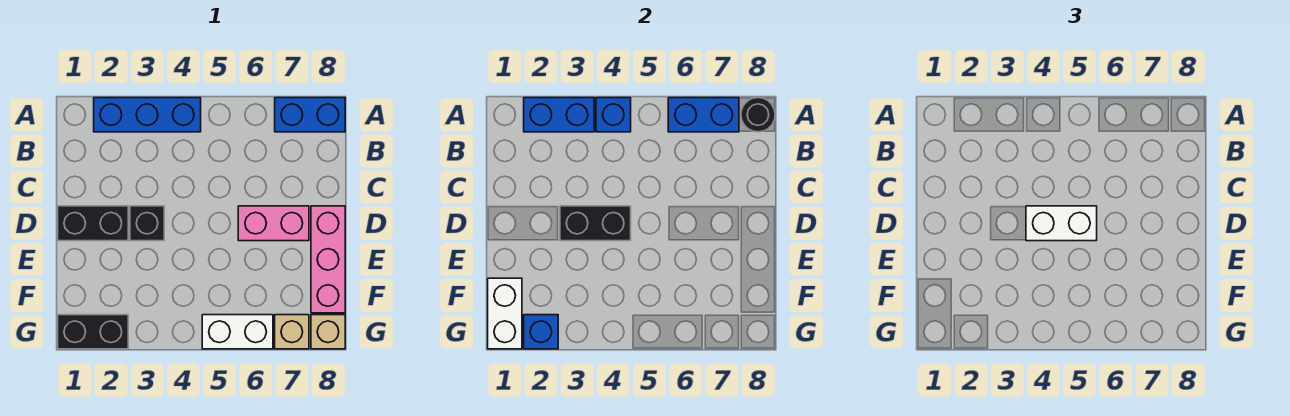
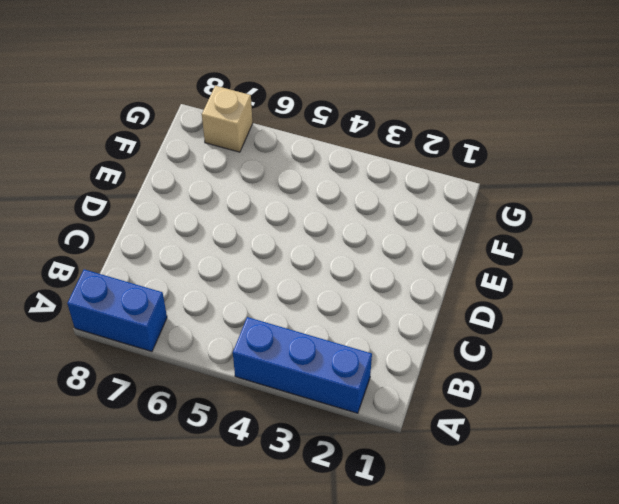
none -> black 1x2 brick [58,206,128,241]
none -> black 1x1 brick [130,206,164,241]
none -> pink 1x2 brick [238,206,309,241]

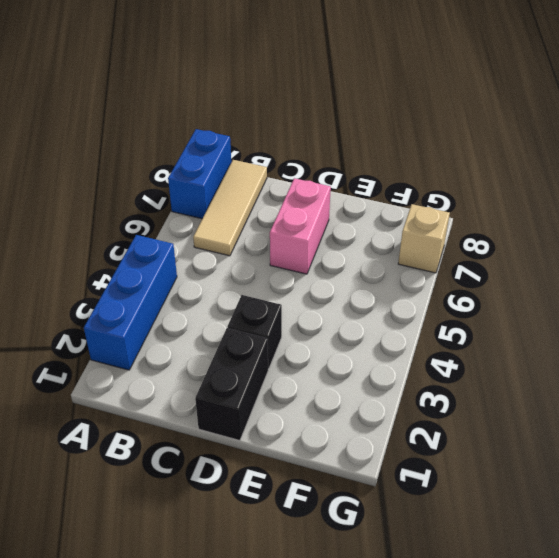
tan 1x3 tile [193,160,267,256] -> none
none -> pink 1x3 brick [311,206,345,313]
none -> black 1x2 brick [58,315,128,349]
none -> white 1x2 brick [202,315,273,349]

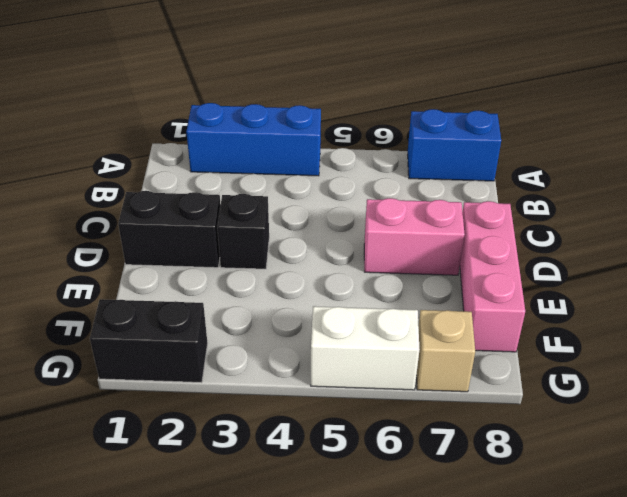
none -> tan 1x1 brick [311,315,345,349]
none -> blue 1x2 brick [524,98,594,132]
none -> blue 1x1 brick [596,98,631,132]

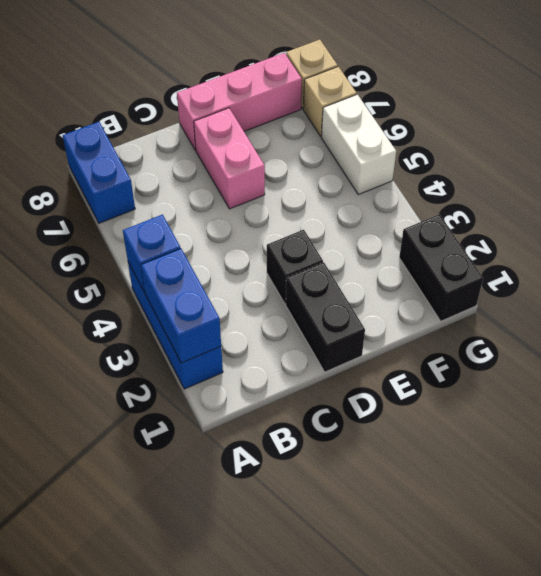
none -> blue 1x2 brick [668,98,739,132]
none -> black 1x1 round brick [741,98,775,132]
none -> black 1x2 brick [560,206,631,241]

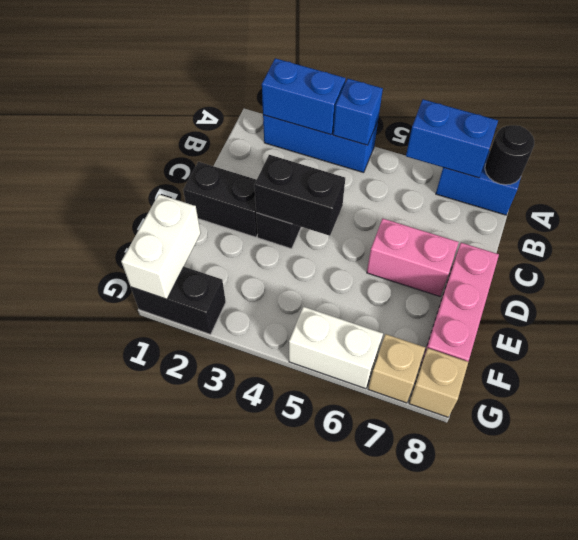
none -> blue 1x1 brick [524,315,558,349]
none -> white 1x2 brick [1026,206,1097,241]

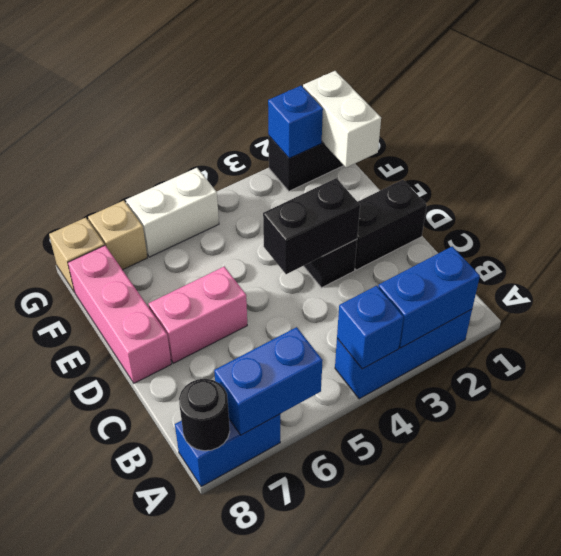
none -> white 1x2 brick [1026,206,1097,241]

